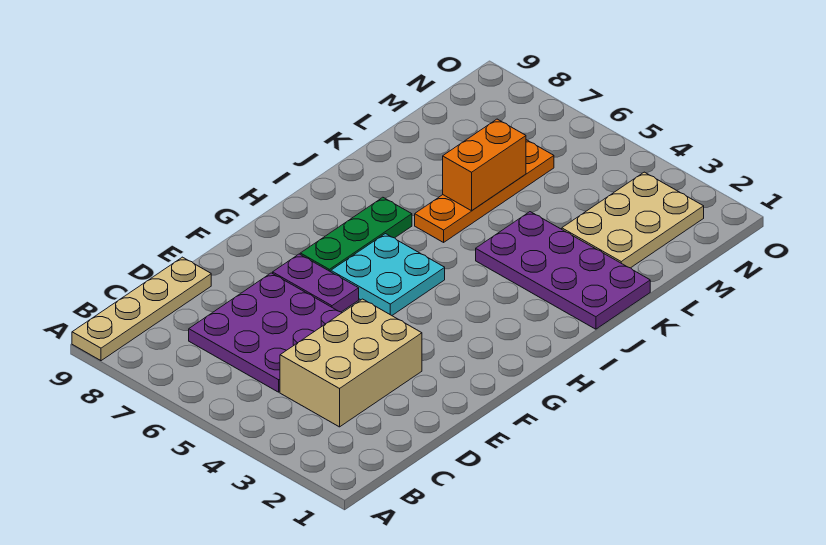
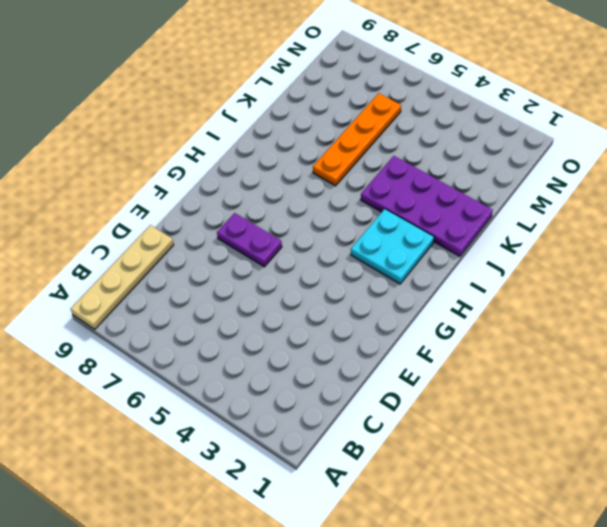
cyan 2x2 plate [351,209,434,284] -> cyan 2x2 plate moved to [331,234,445,315]
none -> tan 2x3 brick [280,299,422,427]
none -> purple 3x3 plate [189,273,342,392]

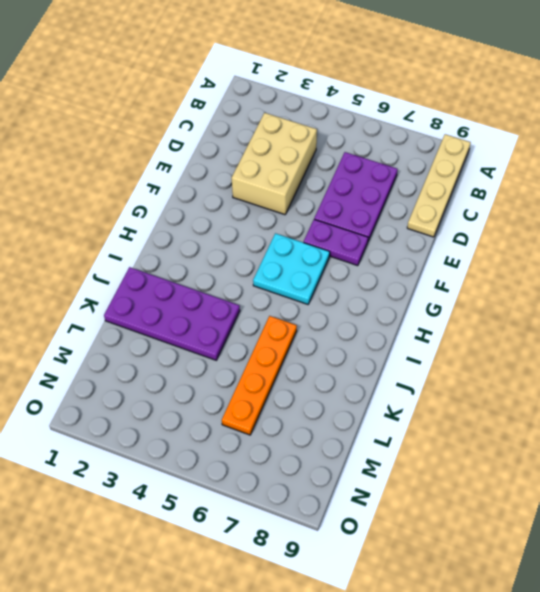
purple 2x3 plate [314,152,398,241] -> purple 3x3 plate [189,273,342,392]
none -> green 1x3 plate [300,197,412,272]
none -> tan 2x3 plate [562,172,704,268]

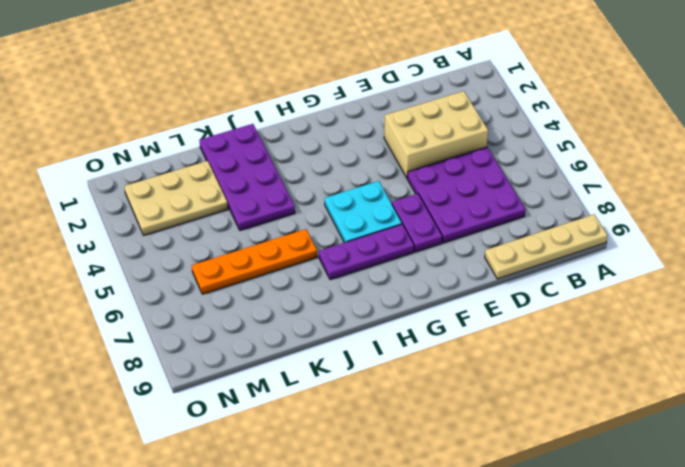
purple 1x3 plate [319,224,414,280] -> green 1x3 plate [300,197,412,272]
none -> orange 1x2 brick [443,119,526,211]

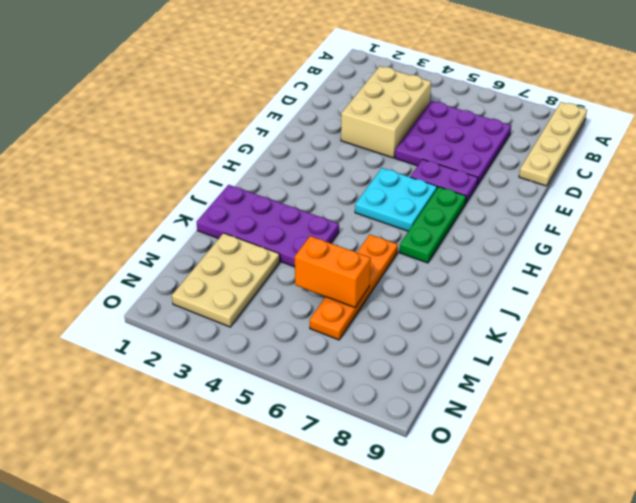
orange 1x2 brick [295,236,371,307] -> orange 1x2 brick turned to [443,119,526,211]

